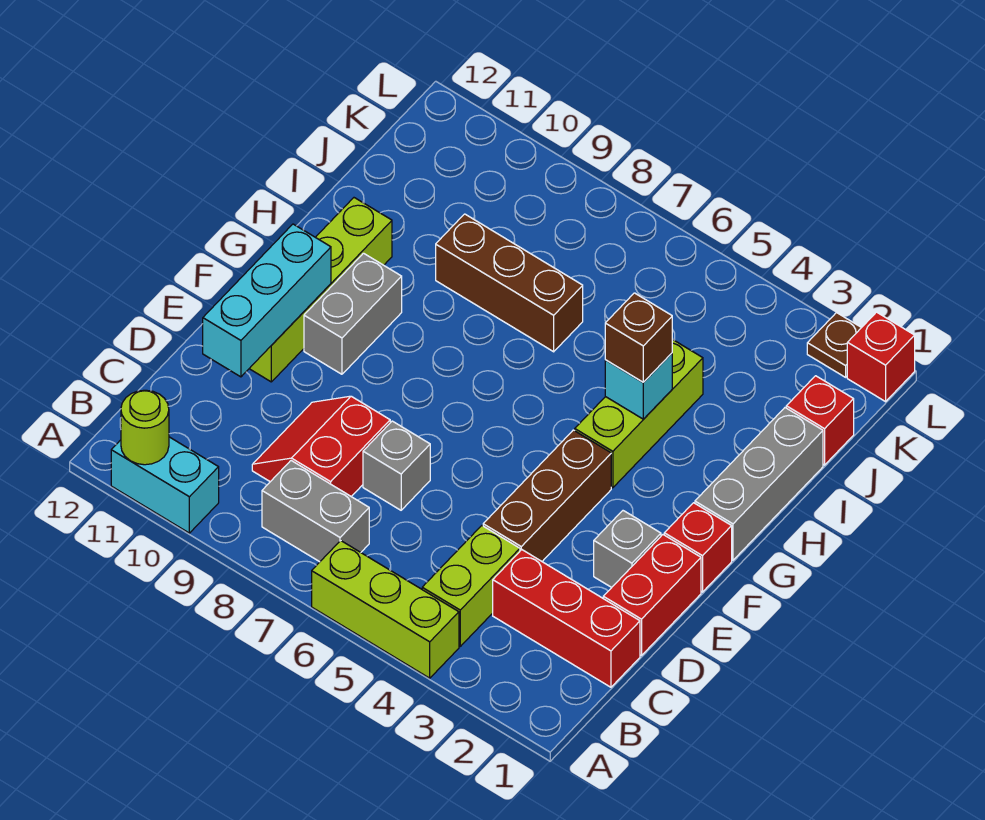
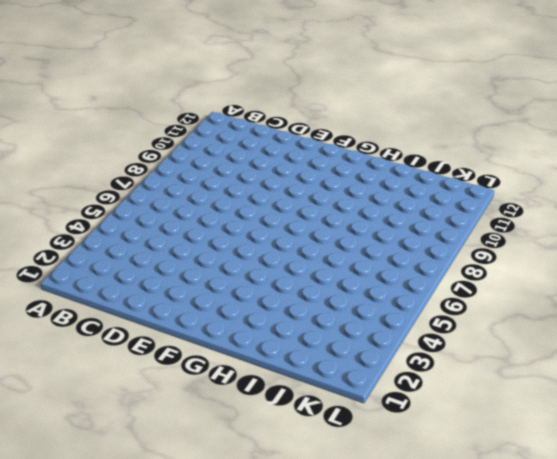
none -> lime 1x3 brick [312,541,459,678]
none -> cyan 1x2 brick [111,437,219,533]
none -> lime 1x2 brick [422,526,520,646]

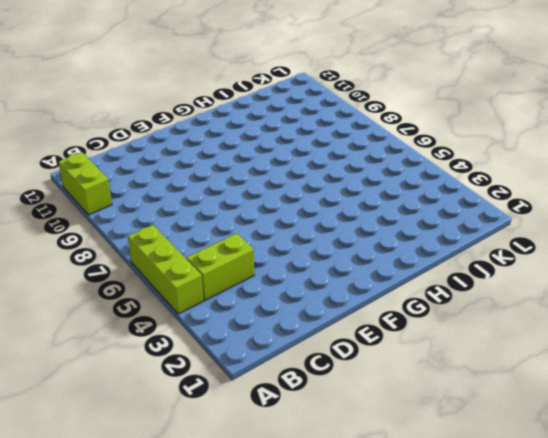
lime 1x2 brick [59,152,112,215] -> cyan 1x2 brick [111,437,219,533]
none -> grey 1x2 brick [262,461,369,562]
none -> red 1x3 brick [493,550,640,687]
none -> red 2x2 slope [252,396,390,497]

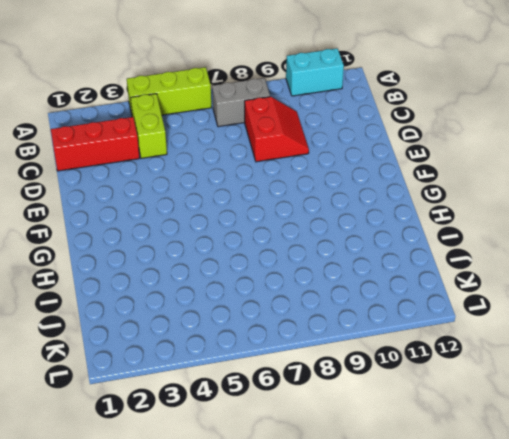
none -> red 1x2 brick [603,535,701,656]
none -> brown 1x3 brick [483,430,611,561]
none -> grey 1x1 brick [363,421,430,510]

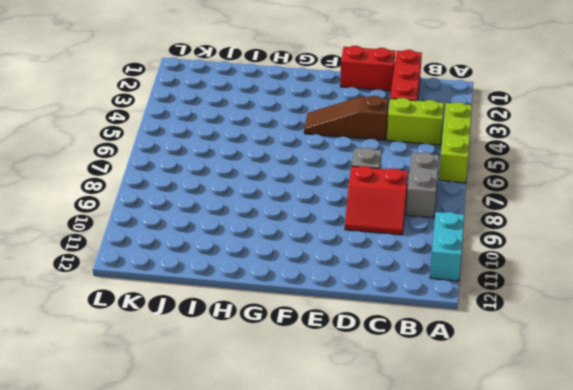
brown 1x3 slope [304,96,389,140] -> brown 1x3 brick [483,430,611,561]
none -> grey 1x1 brick [594,511,661,587]
none -> lime 1x4 brick [249,198,392,382]
none -> red 1x1 brick [664,503,732,592]

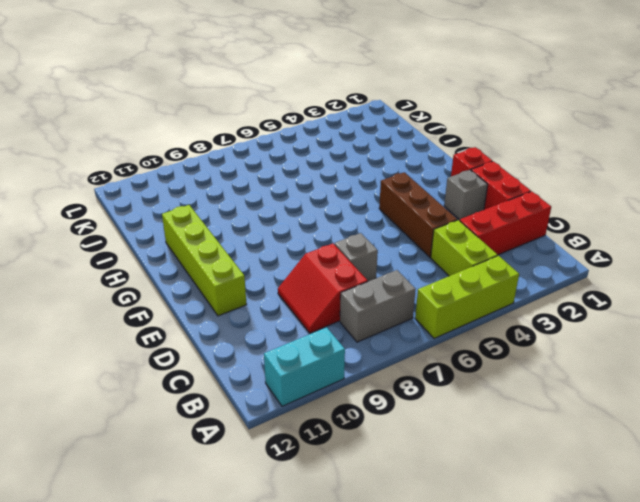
none -> grey 1x2 brick [304,253,402,374]
none -> grey 1x3 brick [695,408,823,560]
none -> lime 1x3 brick [575,339,703,488]

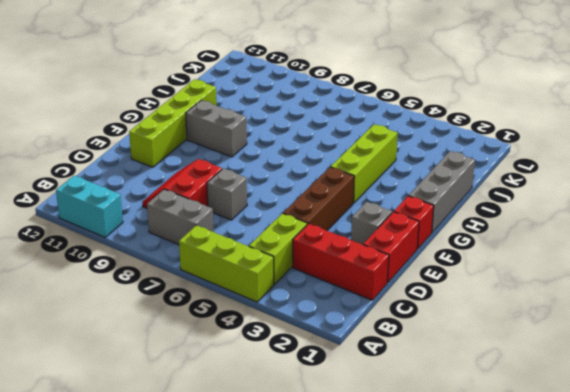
grey 1x2 brick [186,100,247,157] -> grey 1x2 brick turned to [304,253,402,374]
none -> brown 1x3 brick [436,214,583,352]
none -> red 1x1 brick [786,376,854,465]
none -> red 1x1 brick [847,312,915,402]

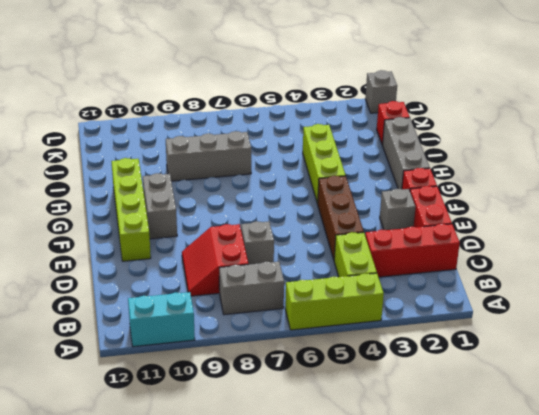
grey 1x3 brick [166,131,251,181] -> brown 1x3 brick [436,214,583,352]
grey 1x1 brick [365,70,397,113] -> red 1x1 brick [847,312,915,402]
none -> brown 1x1 plate [807,313,861,377]
none -> lime 1x1 round brick [121,390,169,465]
none -> cyan 1x3 brick [203,224,331,377]

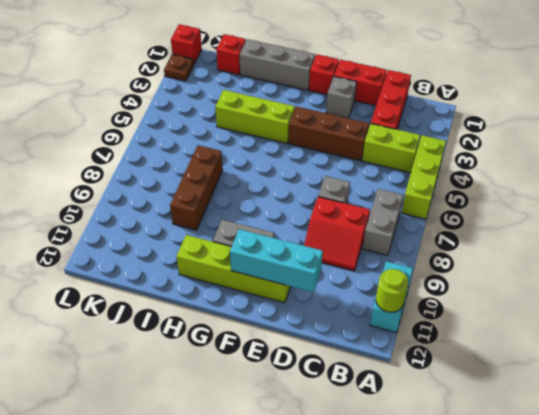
none -> cyan 1x1 brick [605,353,672,419]
none -> brown 1x1 brick [605,293,672,382]

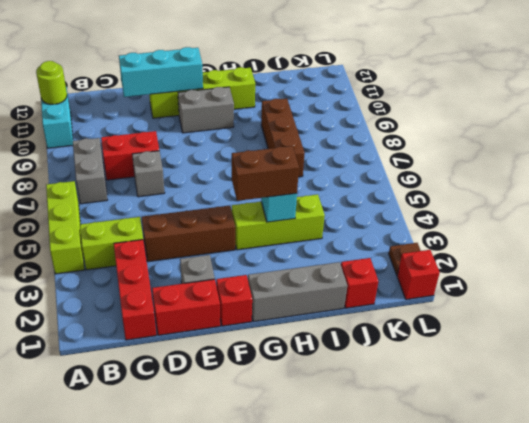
brown 1x2 brick [232,146,299,201] -> brown 1x1 brick [605,293,672,382]

